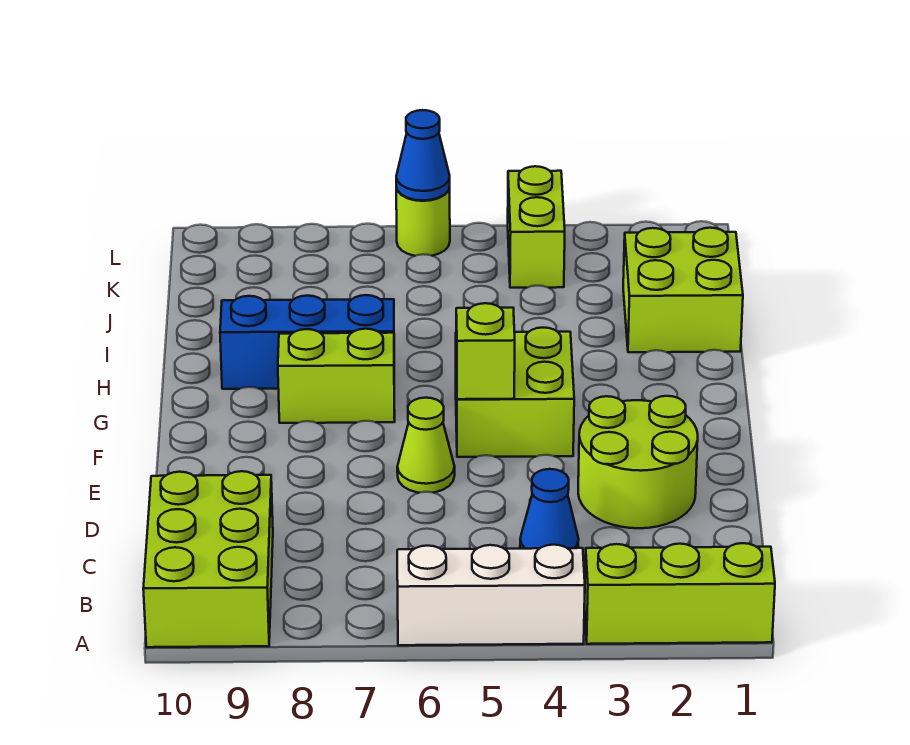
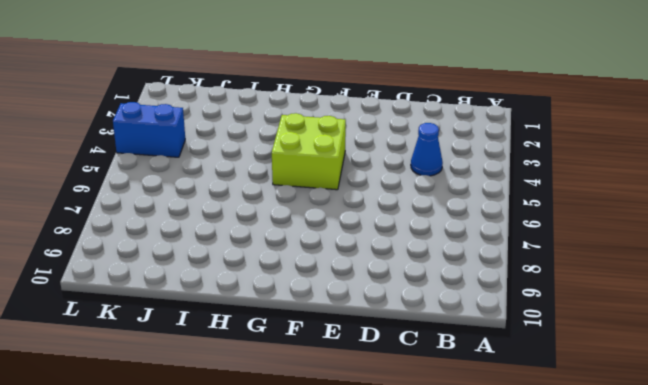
blue 1x2 brick [113,102,185,157] -> lime 1x2 brick [508,166,565,288]
none -> lime 1x3 brick [585,543,775,644]
none -> white 1x3 brick [397,545,585,645]
none -> lime 2x3 brick [143,471,273,647]

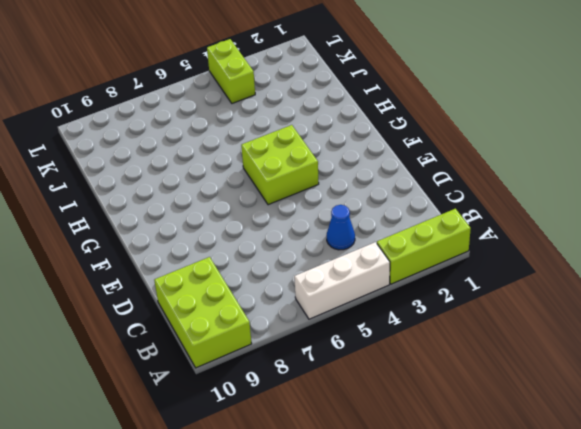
none -> lime 2x2 round brick [578,396,698,528]
none -> lime 1x1 cone [397,398,455,493]
none -> lime 1x2 brick [278,329,395,423]

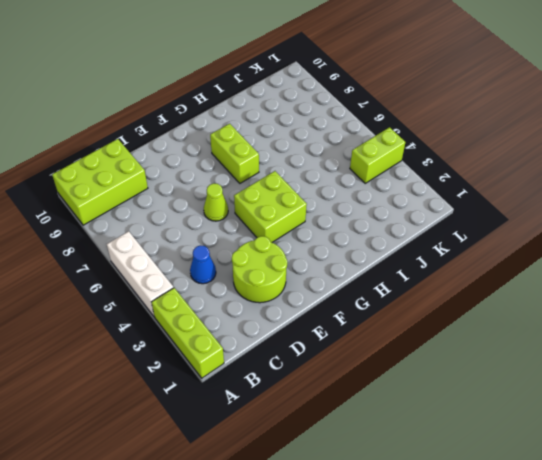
none -> blue 1x3 brick [220,295,394,389]
none -> lime 2x2 brick [623,228,743,352]
none -> lime 1x1 round brick [396,188,450,256]

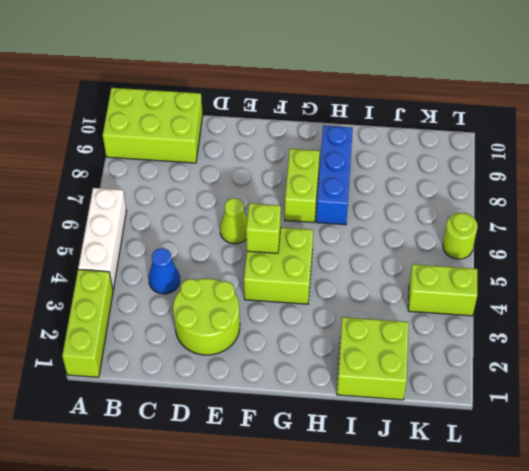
none -> blue 1x1 cone [396,110,450,201]

